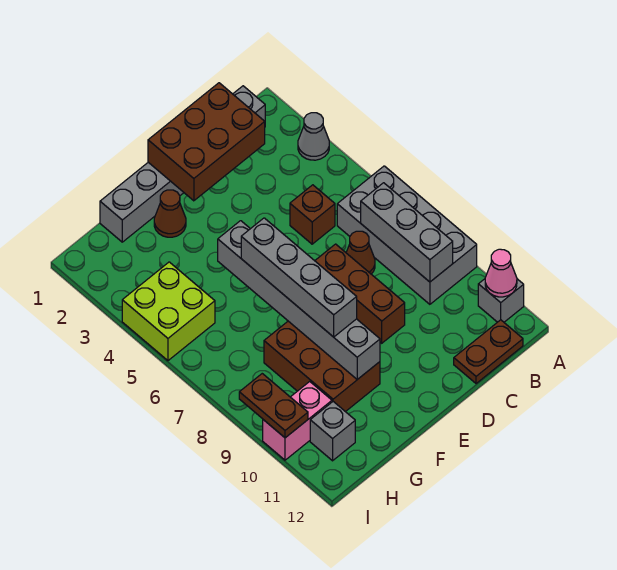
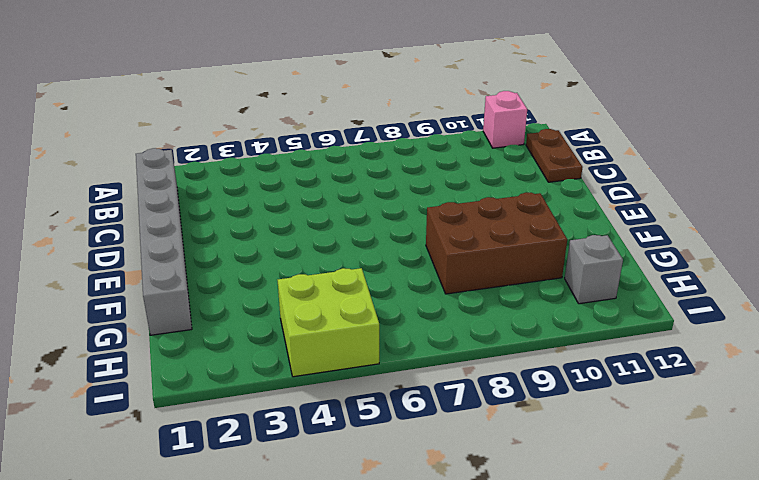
pink 1x1 brick [483,91,527,148] -> grey 1x1 brick [478,279,524,322]
none -> grey 1x1 cone [298,113,329,160]
none -> grey 2x4 brick [337,166,477,304]
none -> brown 1x1 brick [290,185,335,244]

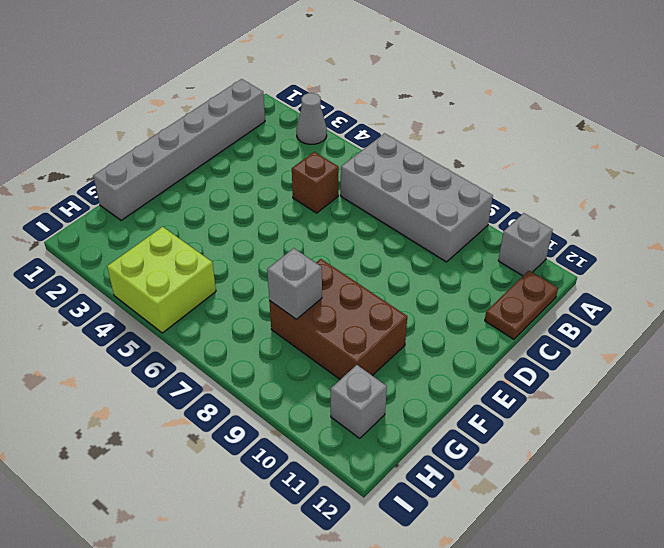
grey 1x1 brick [267,248,322,319] -> none
none -> brown 1x1 cone [346,231,375,274]
none -> brown 1x3 brick [315,244,405,343]
none -> brown 1x1 cone [154,190,186,237]

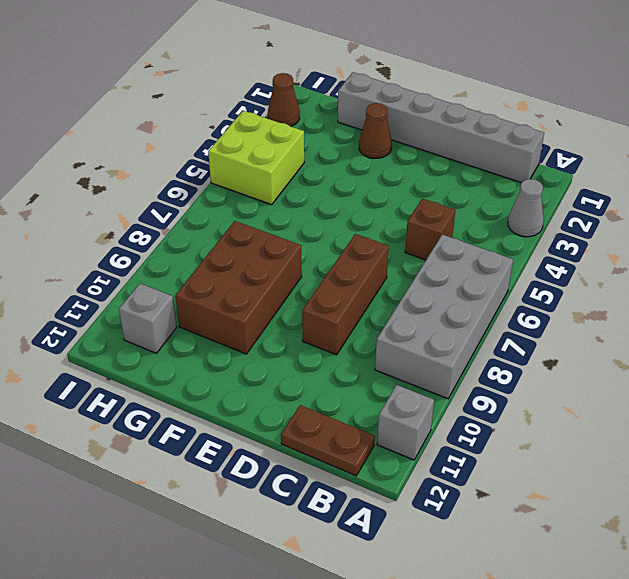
brown 1x1 cone [268,73,300,126] -> brown 1x1 cone moved to [346,231,375,274]
none -> pink 1x2 brick [263,381,332,460]
none -> pink 1x1 cone [485,249,517,297]
none -> grey 1x3 brick [361,183,453,282]

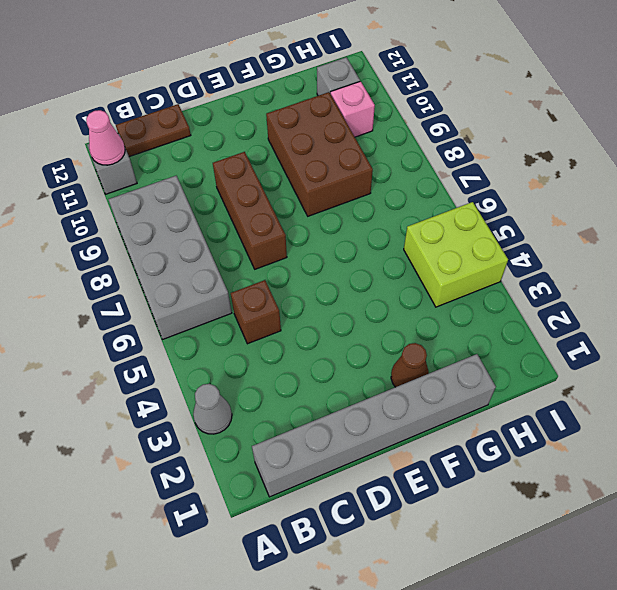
pink 1x1 brick [331,81,375,137] -> pink 1x2 brick [263,381,332,460]
none -> brown 1x1 cone [346,231,375,274]
none -> grey 1x3 brick [361,183,453,282]
none -> brown 2x3 brick [148,83,265,201]

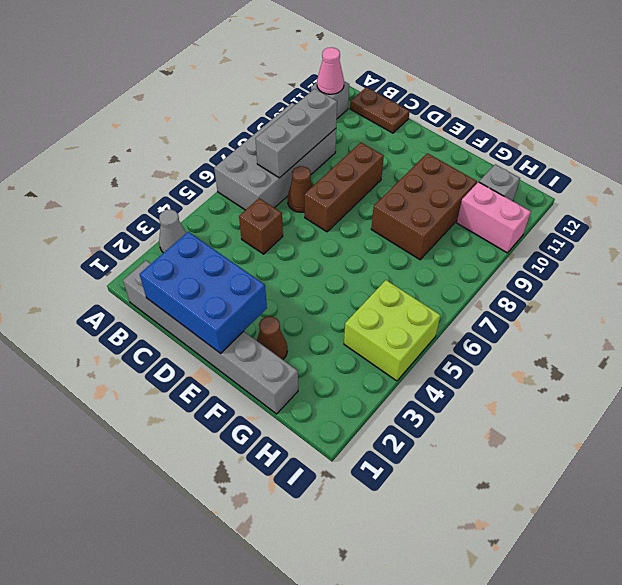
blue 2x3 brick [140,232,267,353] -> brown 2x3 brick [148,83,265,201]
none -> grey 1x6 brick [218,221,380,379]
none -> brown 1x2 plate [239,374,308,438]
none -> grey 1x4 brick [241,218,357,337]

